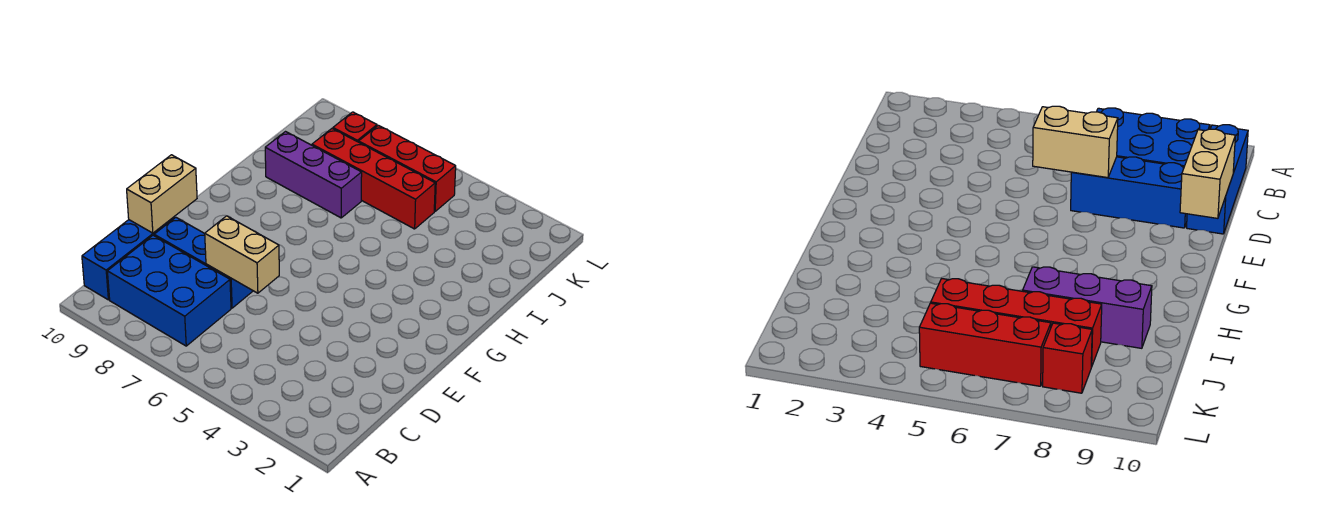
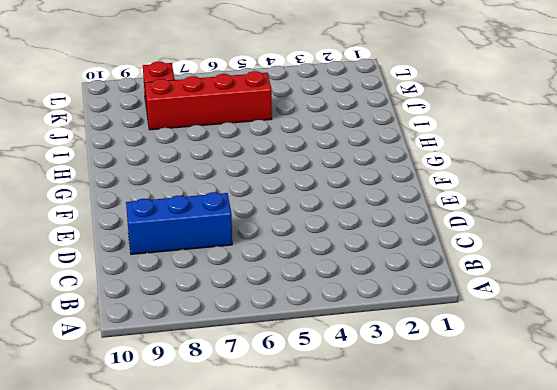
none -> blue 2x3 brick [107,235,231,346]
none -> blue 1x3 brick [82,217,175,300]

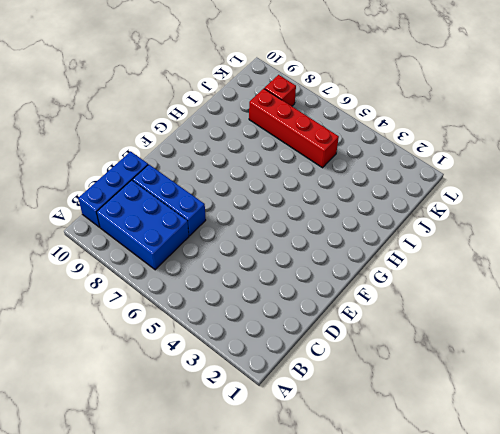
none -> purple 1x3 brick [265,132,362,218]
none -> red 1x3 brick [359,125,456,211]

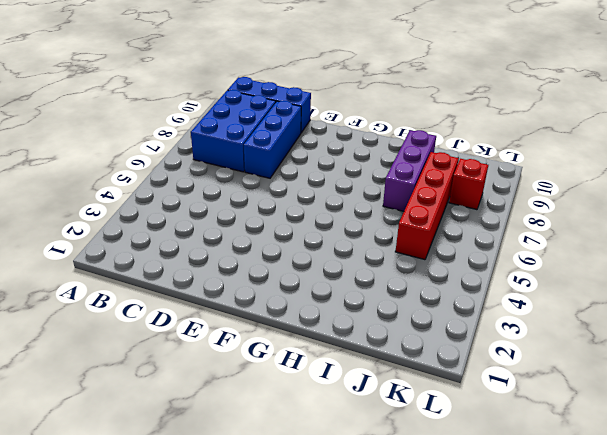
none -> red 1x3 brick [359,125,456,211]
none -> tan 1x2 brick [205,216,279,293]

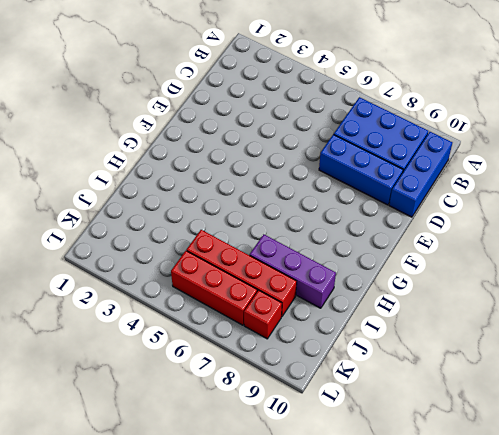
none -> tan 1x2 brick [205,216,279,293]
none -> tan 1x2 brick [127,155,197,233]

